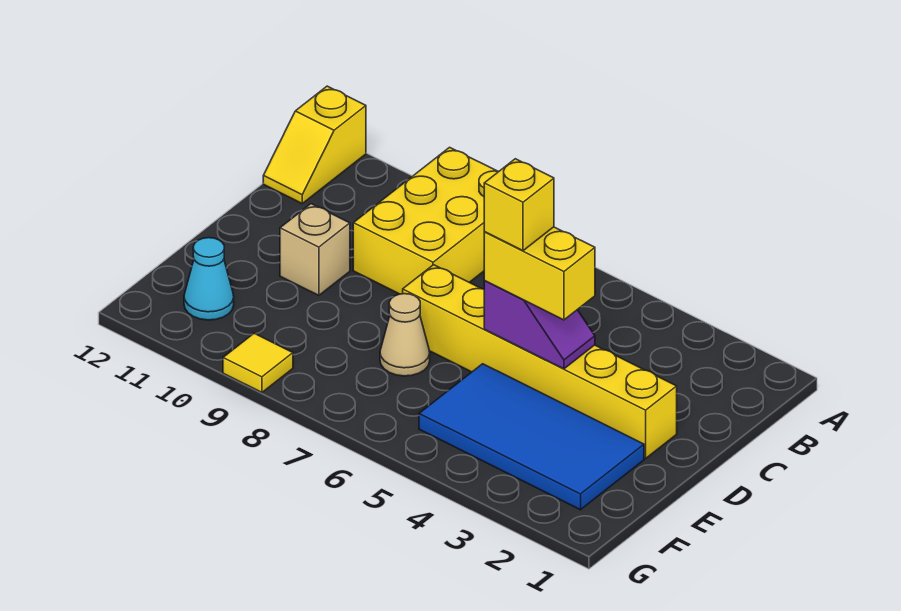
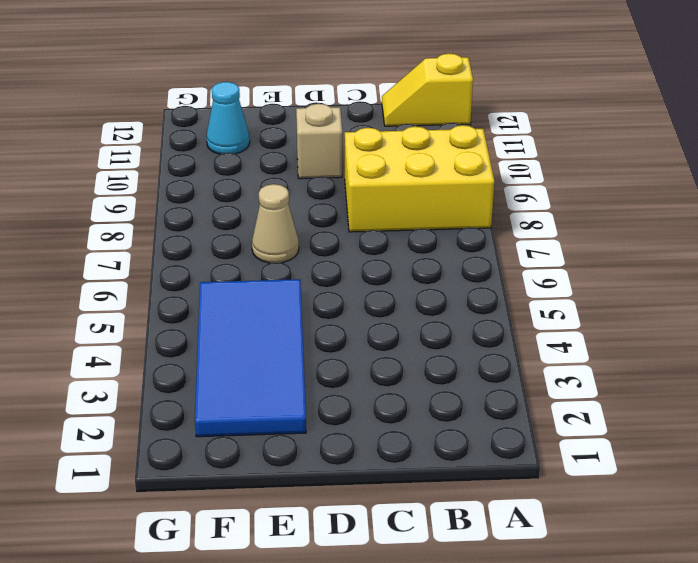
none -> yellow 1x6 brick [403,265,677,458]
none -> yellow 1x1 tile [223,333,293,392]

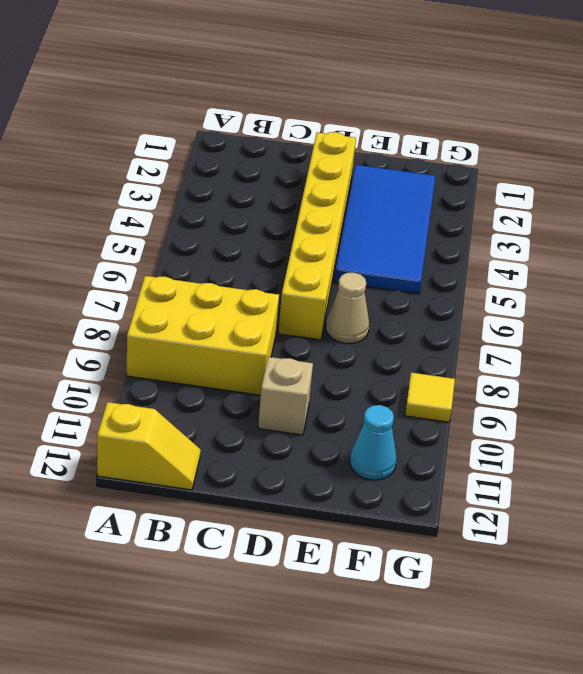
none -> purple 1x2 slope [484,281,595,369]
none -> yellow 1x2 brick [484,227,595,320]

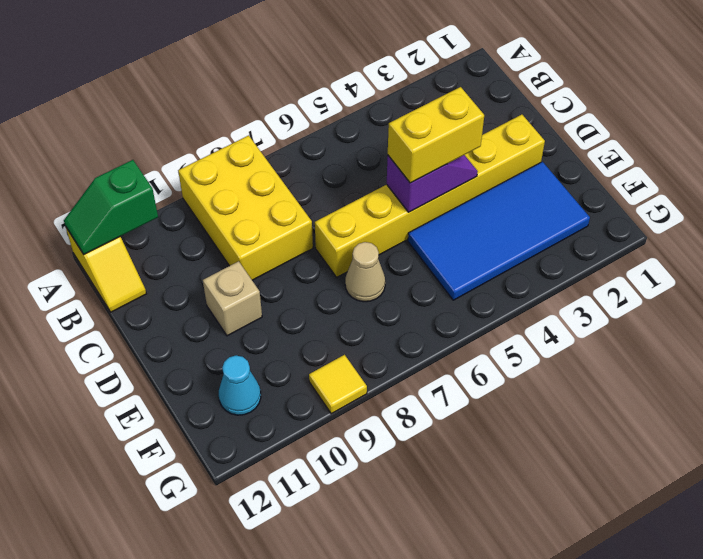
green 1x2 slope [64,160,158,254] -> none
none -> yellow 1x1 brick [484,159,554,251]

